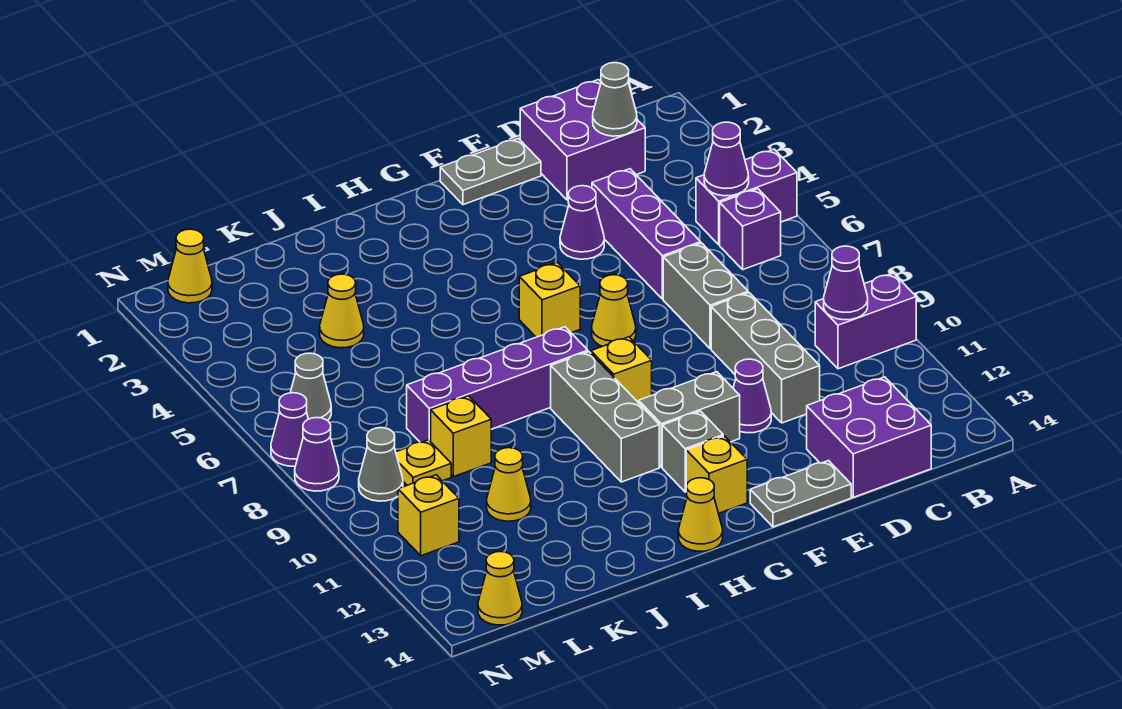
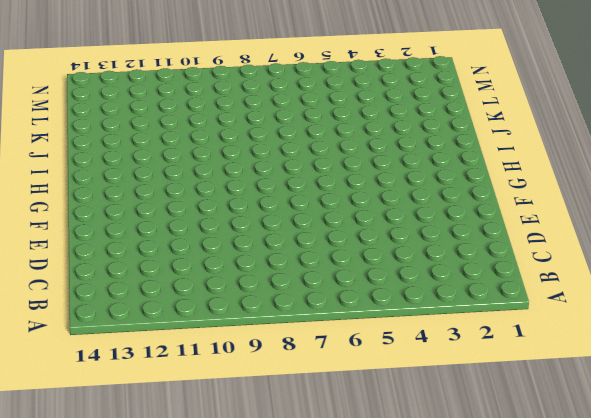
none -> purple 1x2 brick [696,149,797,245]
none -> purple 1x2 brick [815,273,916,369]
none -> purple 1x1 brick [720,189,781,269]
none -> purple 2x2 brick [520,80,645,200]

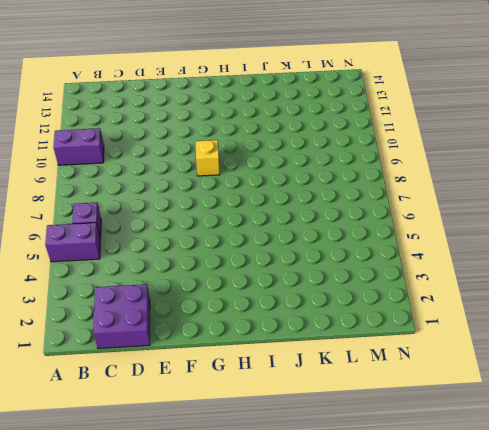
none -> purple 2x2 brick [807,377,931,497]
none -> purple 1x3 brick [592,169,701,299]
none -> grey 1x2 brick [663,243,748,349]
none -> grey 1x3 brick [711,293,820,423]

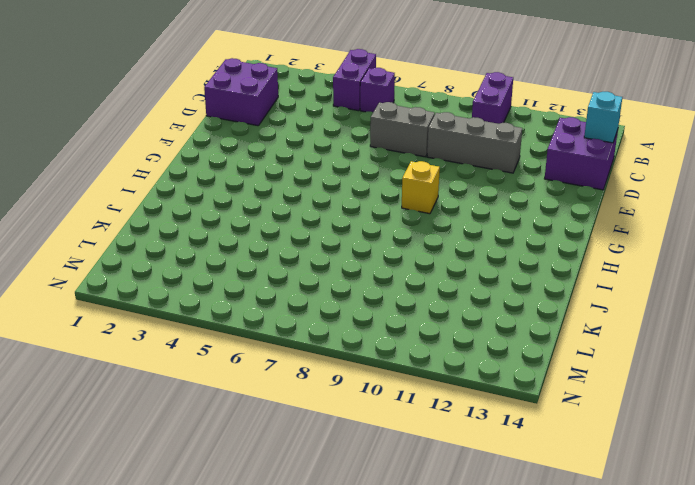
cyan 1x1 brick [584,92,622,143] -> none
none -> purple 1x3 brick [592,169,701,299]
none -> grey 1x2 plate [440,138,541,205]
none -> purple 1x1 cone [560,186,604,259]
none -> purple 1x1 cone [733,359,771,433]

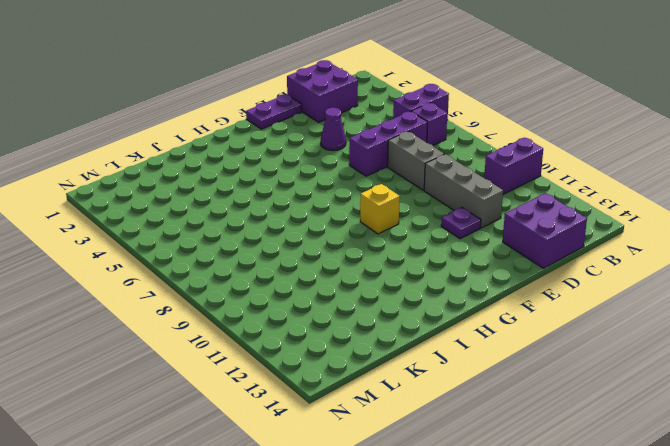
purple 1x3 brick [349,112,427,176] -> purple 1x3 brick turned to [592,169,701,299]
purple 1x2 plate [246,94,302,129] -> grey 1x2 plate [440,138,541,205]
purple 1x1 plate [441,208,481,239] -> purple 1x1 cone [733,359,771,433]
none -> grey 1x2 plate [750,461,851,527]
none -> yellow 1x1 cone [592,275,636,346]
none -> grey 1x2 brick [639,372,740,467]
none -> yellow 1x1 brick [519,262,580,337]

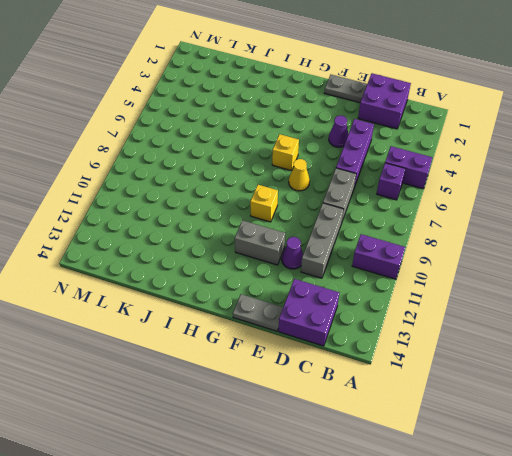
none -> grey 1x1 brick [662,411,723,492]
none -> yellow 1x1 brick [686,436,747,513]
none -> purple 1x4 brick [407,327,588,442]
none -> grey 1x3 brick [551,352,659,482]

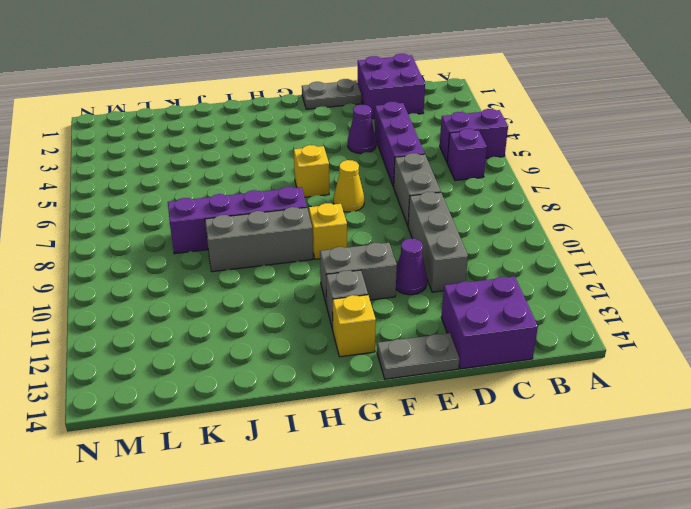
grey 1x3 brick [205,207,313,272] -> grey 1x3 brick turned to [551,352,659,482]
none -> purple 1x2 brick [815,273,916,369]
none -> yellow 1x1 cone [678,478,723,551]
none -> yellow 1x1 cone [320,274,364,348]
none -> yellow 1x1 brick [431,396,491,477]

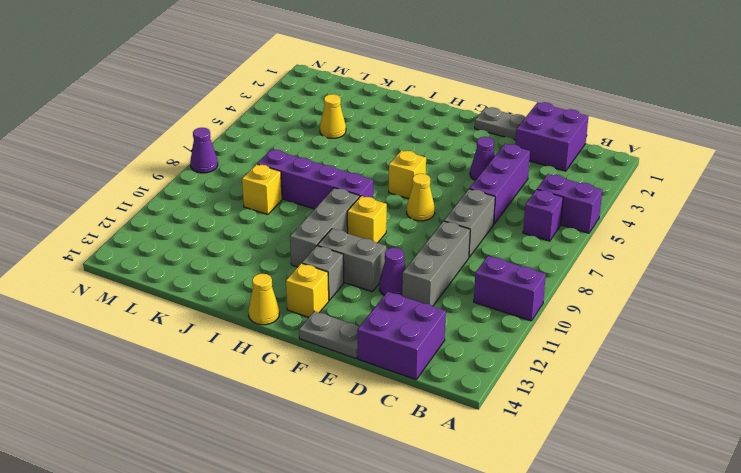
none -> yellow 1x1 cone [487,448,531,521]
none -> yellow 1x1 plate [396,440,451,485]
none -> yellow 1x1 cone [168,229,212,303]
none -> grey 1x1 cone [290,353,331,421]

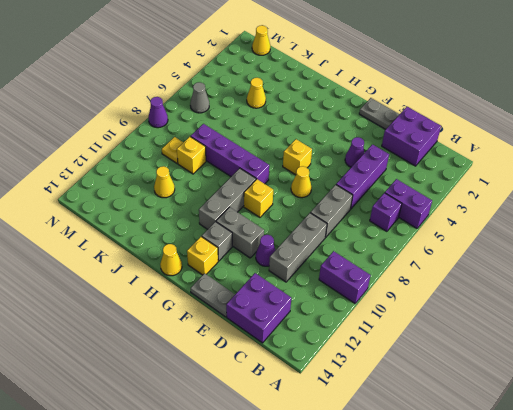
none -> grey 1x1 cone [359,428,403,501]
none -> yellow 1x1 brick [398,475,459,556]
none -> yellow 1x1 cone [478,552,522,625]
none -> purple 1x1 cone [271,393,308,466]

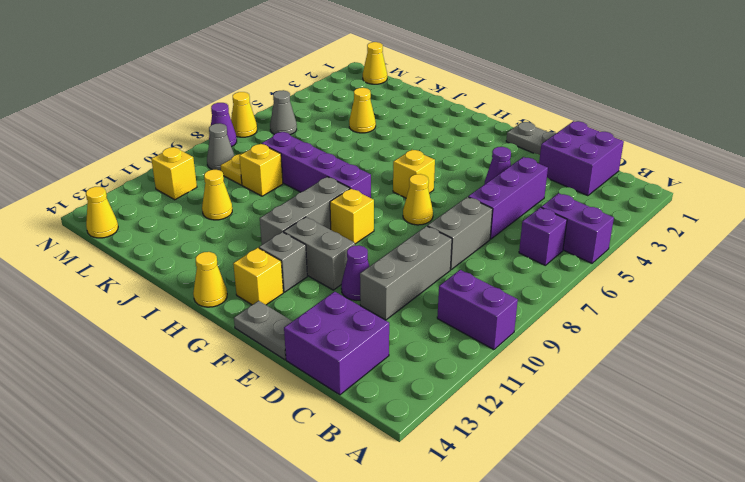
yellow 1x1 cone [231,92,257,137] -> purple 1x1 cone [271,393,308,466]
none -> purple 1x1 cone [704,122,749,196]
none -> purple 1x1 cone [824,246,868,320]
none -> grey 1x1 cone [593,63,637,136]

